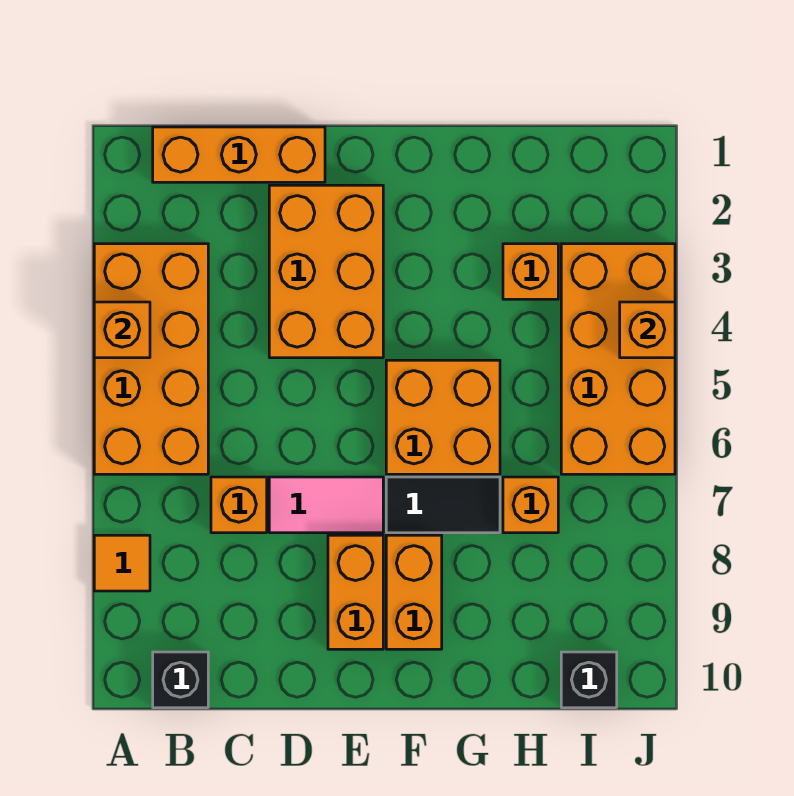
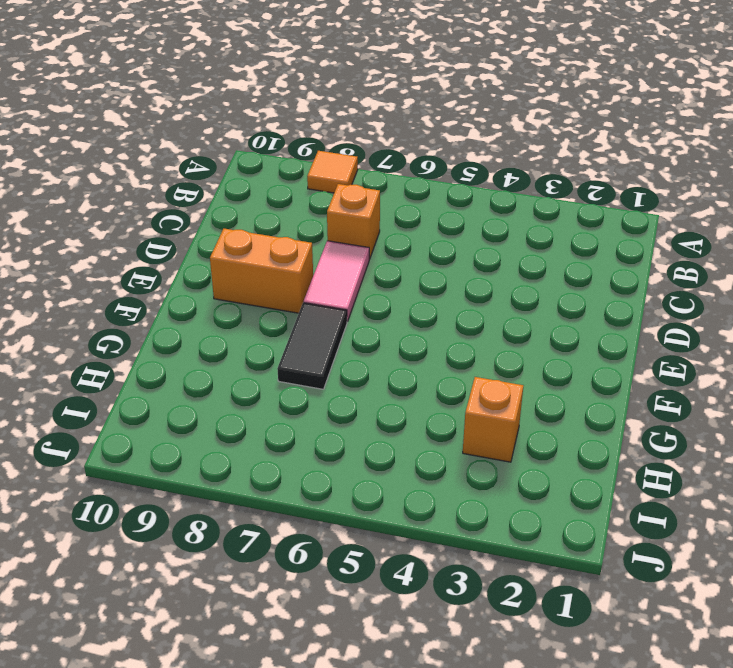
none -> orange 2x4 brick [94,244,208,474]
none -> orange 1x3 brick [153,127,325,182]
none -> black 1x1 brick [153,652,208,708]

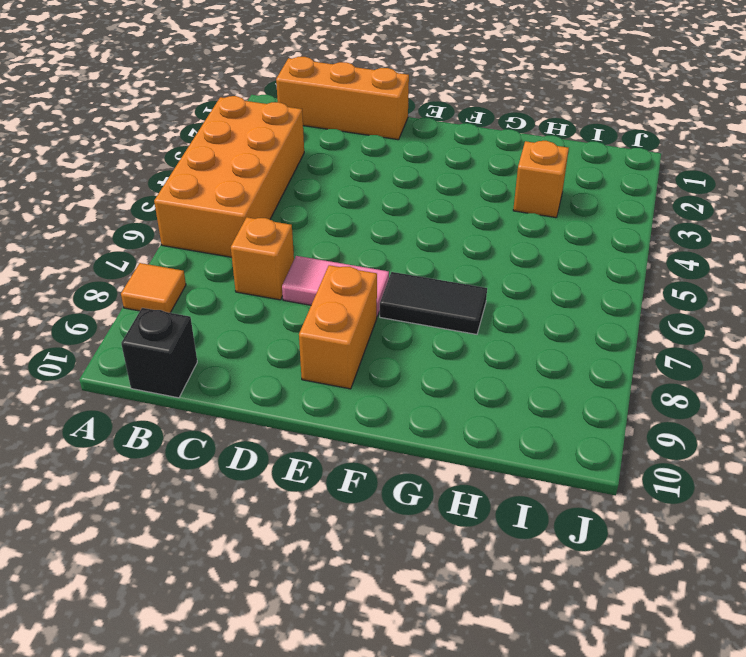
none -> orange 2x3 brick [269,185,383,358]
none -> orange 2x2 brick [386,360,500,474]
none -> orange 1x2 brick [386,535,442,649]

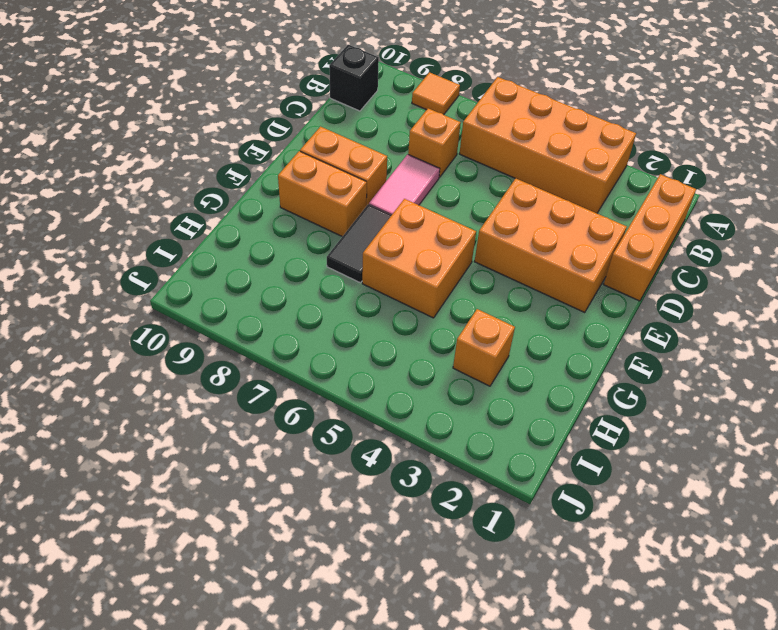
none -> orange 1x1 brick [503,477,558,533]
none -> orange 2x4 brick [561,244,675,474]
none -> black 1x1 brick [561,652,617,708]

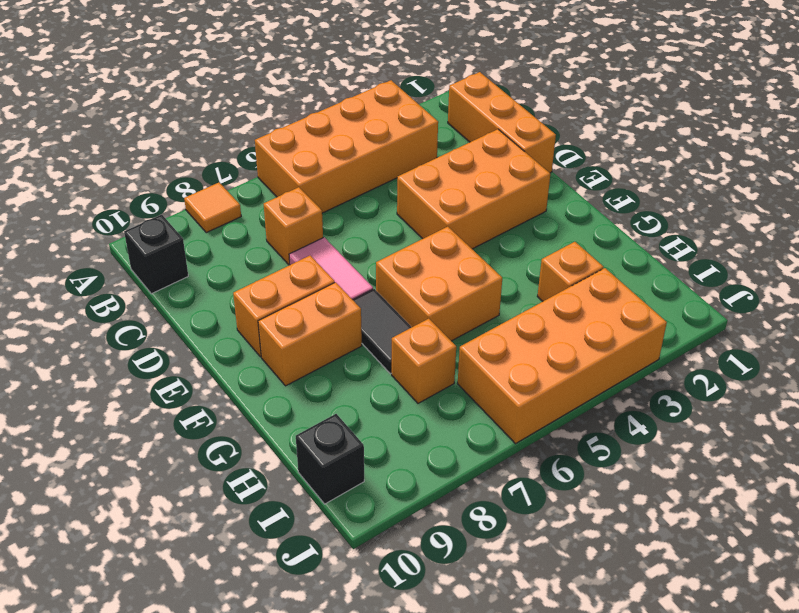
none -> orange 1x1 brick [94,302,150,358]
none -> orange 1x1 brick [620,302,675,358]

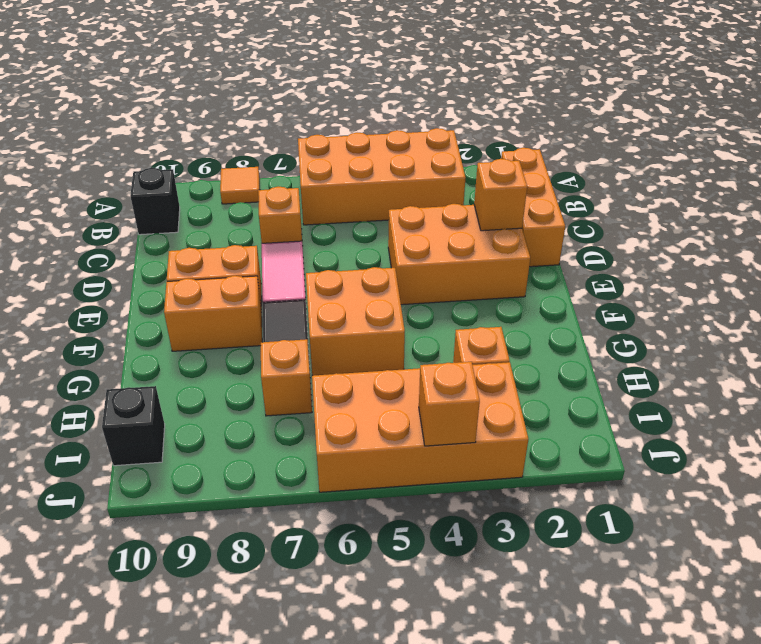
orange 1x1 brick [474,159,527,231] -> orange 1x1 brick moved to [94,302,150,358]

